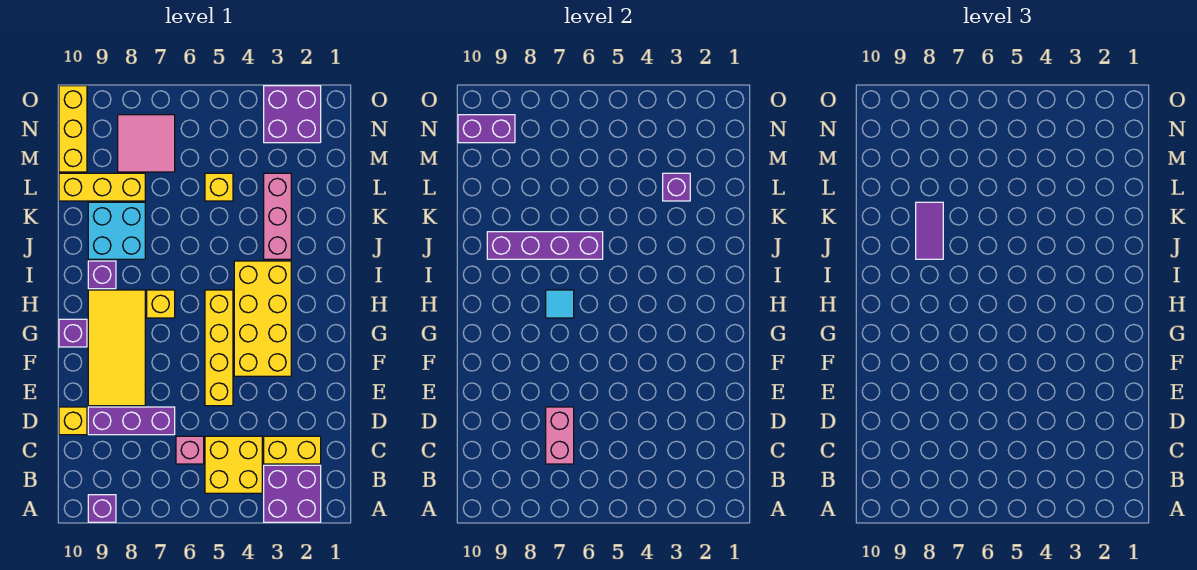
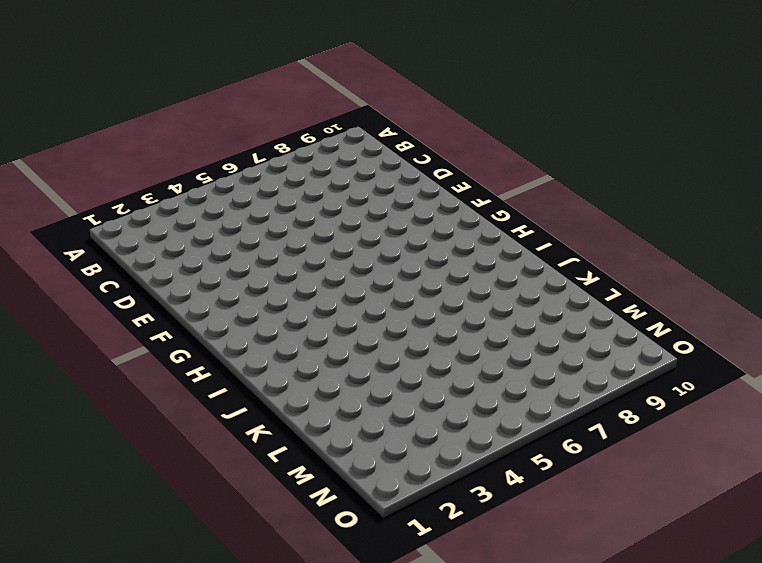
none -> purple 2x2 brick [264,465,321,522]
none -> purple 1x1 brick [88,495,116,522]
none -> yellow 2x2 brick [205,436,262,493]

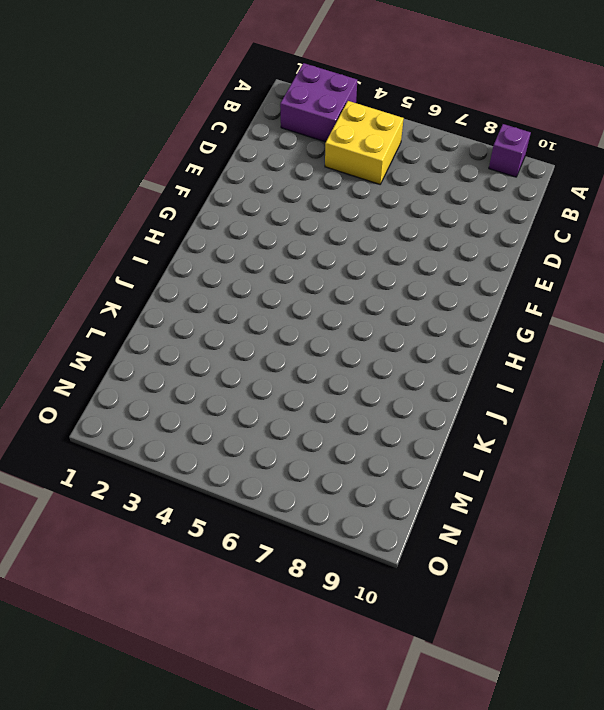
none -> yellow 1x2 brick [264,436,321,464]
none -> pink 1x1 brick [176,436,204,464]
none -> purple 1x3 brick [88,407,175,435]

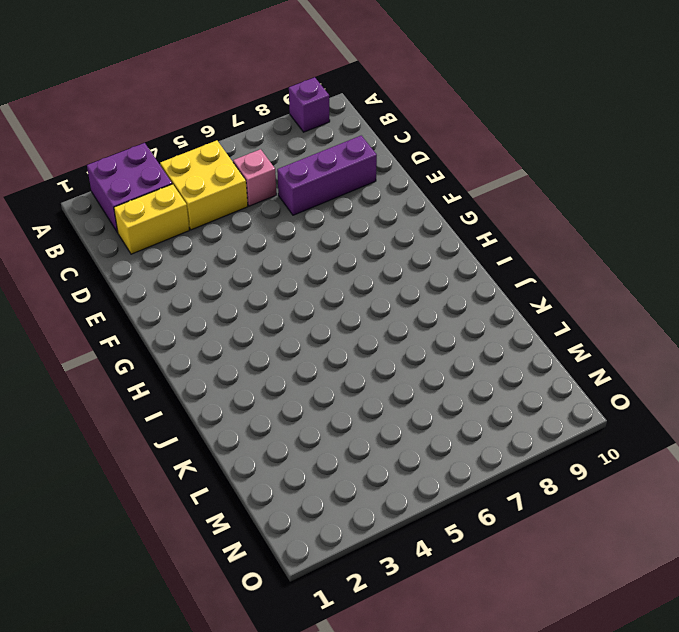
none -> yellow 1x1 brick [59,407,87,435]
none -> yellow 1x4 brick [205,290,233,406]
none -> yellow 2x4 tile [88,290,145,406]

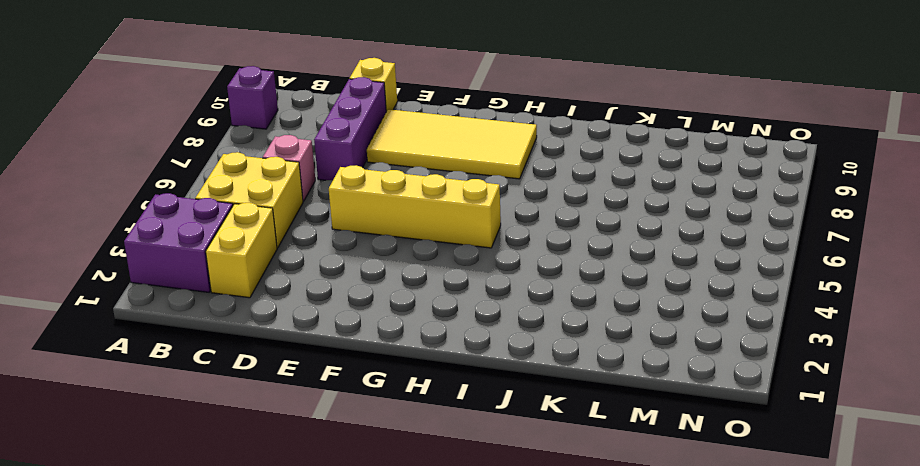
none -> yellow 2x4 brick [234,261,291,376]
none -> purple 1x1 brick [59,319,87,347]
none -> yellow 1x1 brick [147,290,175,318]

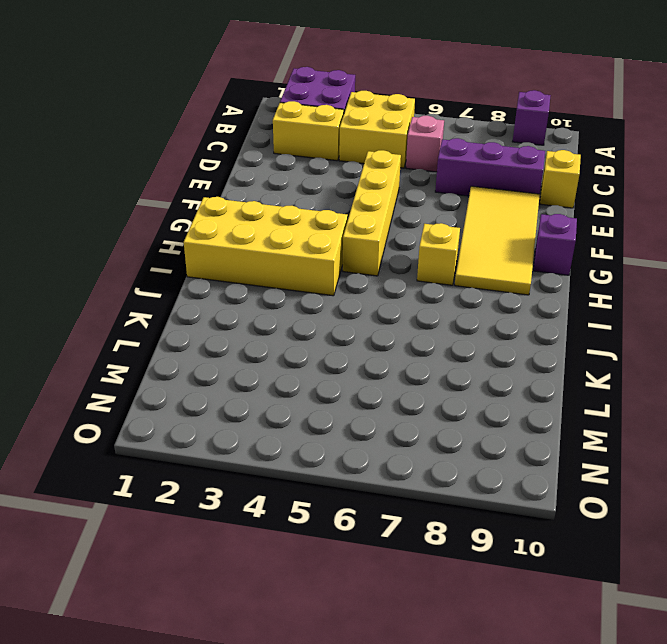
yellow 2x4 brick [184,197,348,296] -> yellow 2x4 brick turned to [234,261,291,376]
none -> purple 1x1 brick [88,261,116,289]
none -> pink 1x3 brick [264,173,291,259]
none -> cyan 2x2 brick [88,202,145,259]

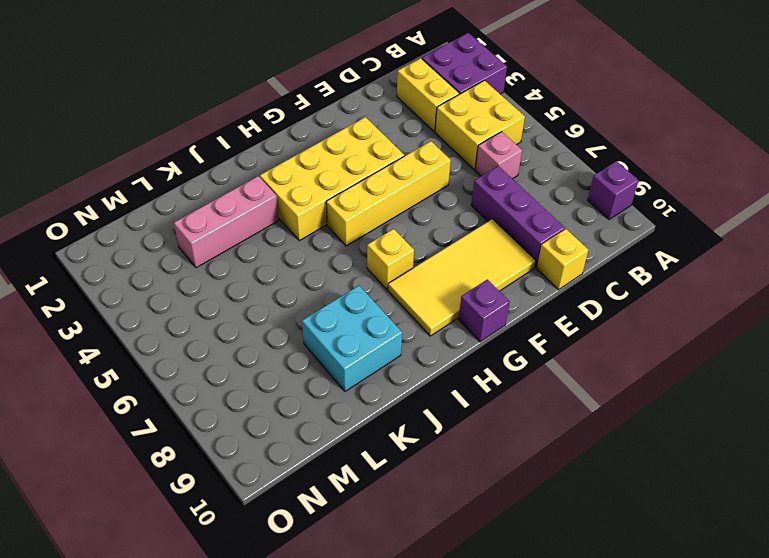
none -> purple 1x1 brick [88,261,116,289]
none -> yellow 1x1 brick [205,173,233,201]
none -> yellow 1x3 brick [59,173,145,201]

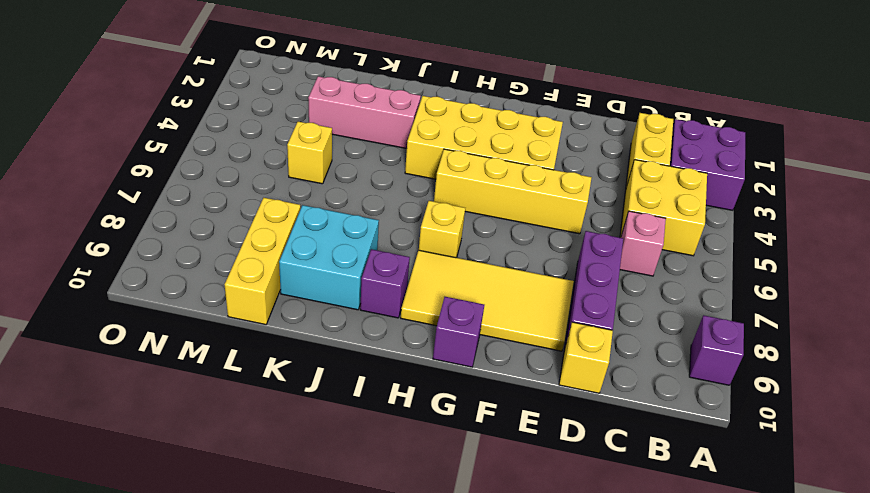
none -> pink 2x2 tile [118,115,175,172]
none -> yellow 1x3 brick [59,86,87,172]
none -> purple 2x2 brick [264,86,321,143]

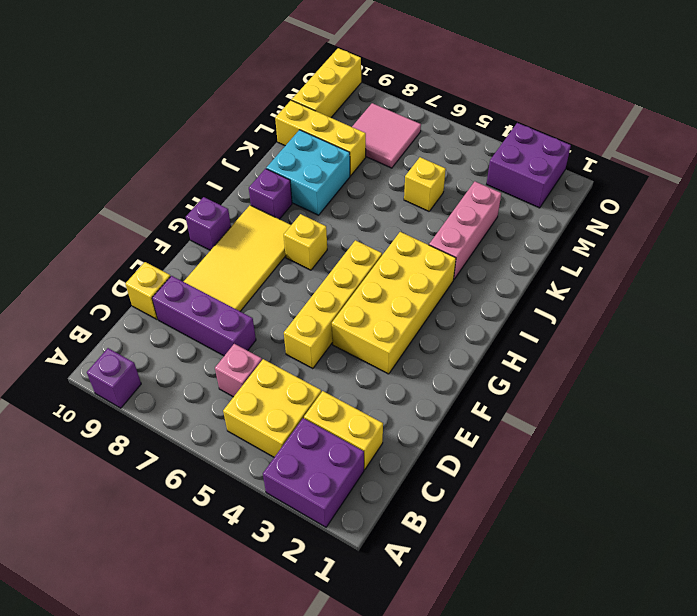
none -> pink 1x2 brick [546,407,574,464]
none -> cyan 1x1 tile [546,290,574,318]
none -> purple 1x4 brick [487,232,603,259]

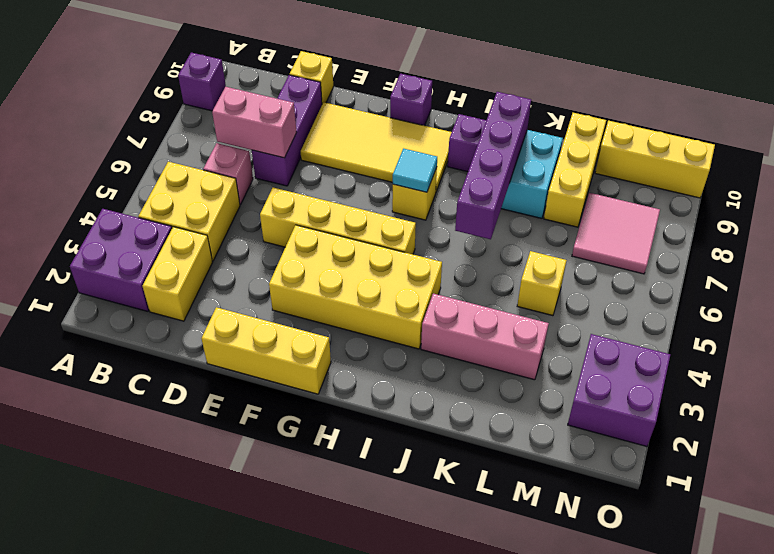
yellow 1x3 brick [201,307,331,394] -> none
none -> purple 1x1 brick [663,173,690,201]
none -> purple 1x2 brick [458,115,515,143]
none -> purple 1x2 tile [916,202,943,259]

